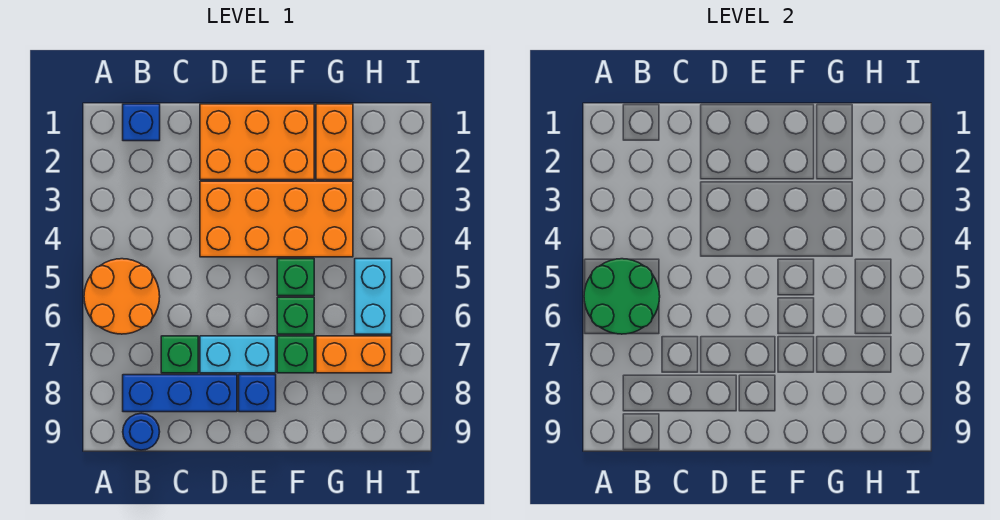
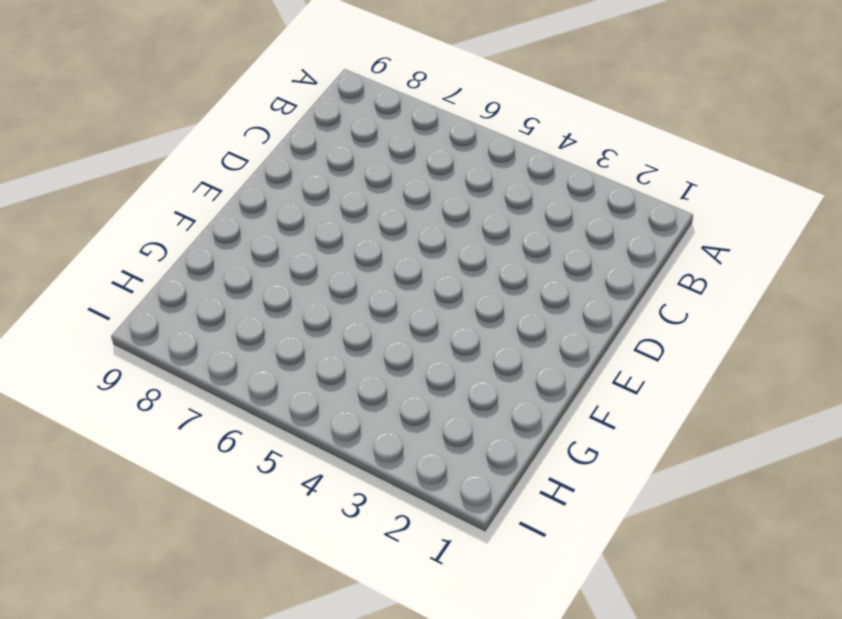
none -> orange 2x2 round brick [84,259,160,334]
none -> blue 1x1 brick [123,104,160,141]
none -> blue 1x3 brick [123,375,237,412]

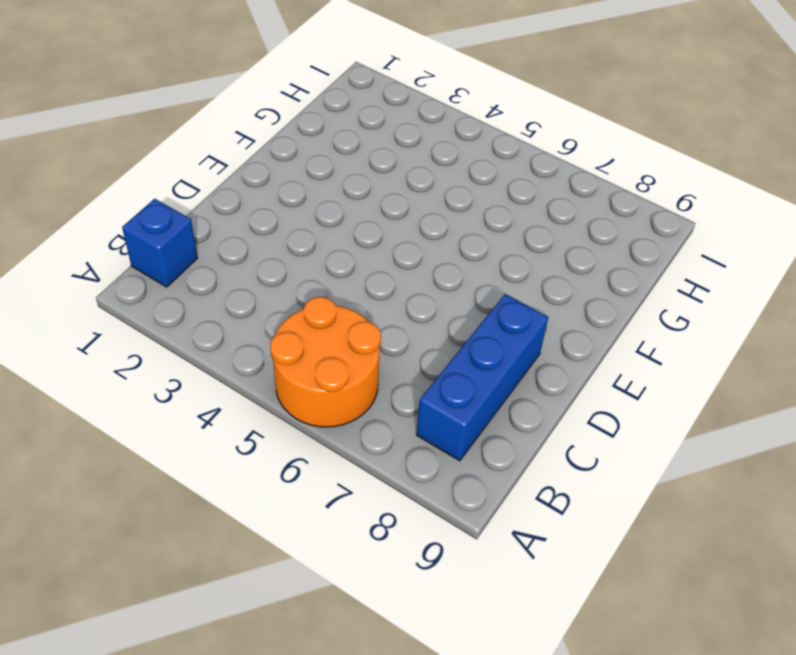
none -> blue 1x1 round brick [123,413,160,450]
none -> green 1x1 brick [161,336,198,373]
none -> orange 2x3 brick [200,104,314,180]

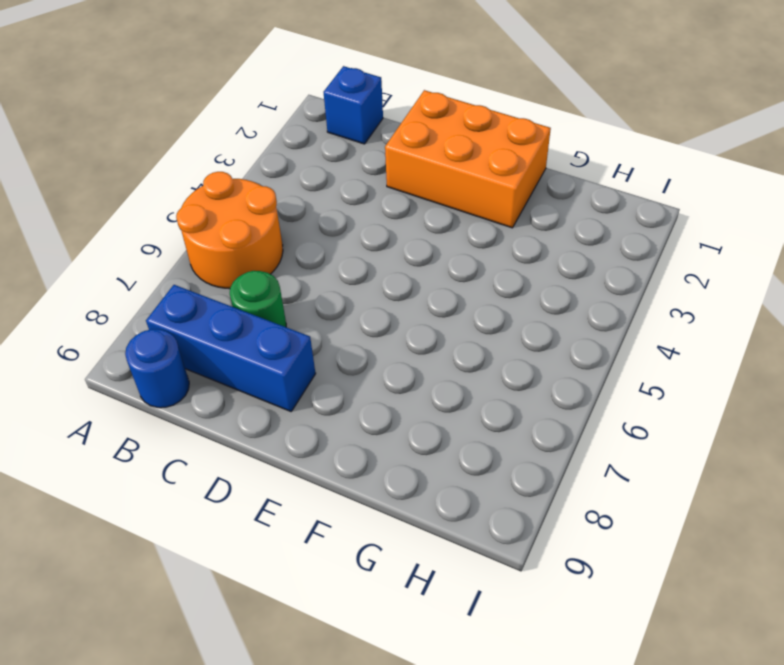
green 1x1 round brick [230,271,286,327] -> green 1x1 brick [161,336,198,373]
none -> orange 2x4 brick [200,181,353,257]
none -> cyan 1x2 brick [200,336,276,373]
none -> blue 1x1 brick [239,375,276,412]

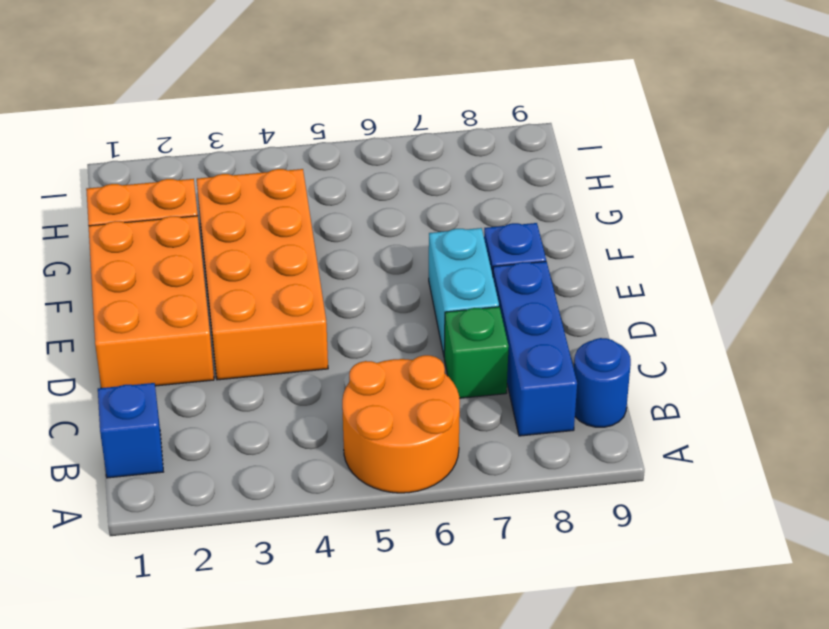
none -> green 1x1 brick [277,259,314,296]
none -> green 1x1 brick [277,297,314,334]
none -> green 1x1 brick [277,336,314,373]

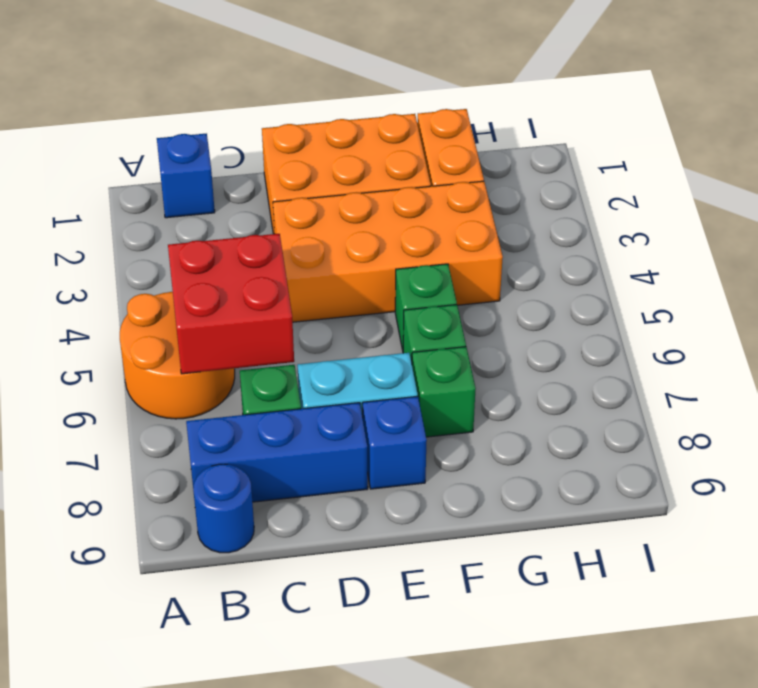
red 2x2 brick [168,234,294,374] -> green 2x2 round brick [584,259,660,334]
none -> orange 1x2 brick [316,336,392,373]
none -> cyan 1x2 brick [355,259,392,334]

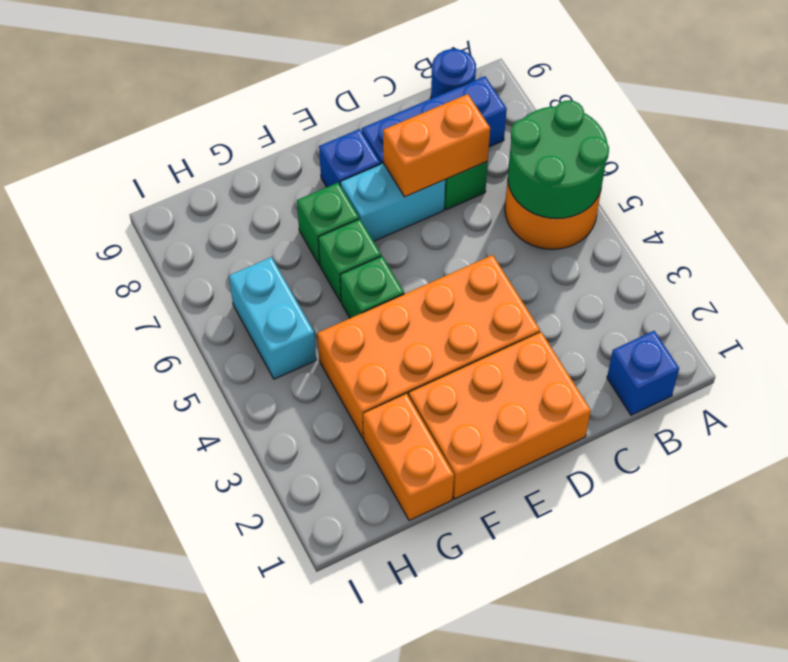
orange 1x2 brick [383,94,490,197] -> orange 1x2 brick moved to [316,336,392,373]

